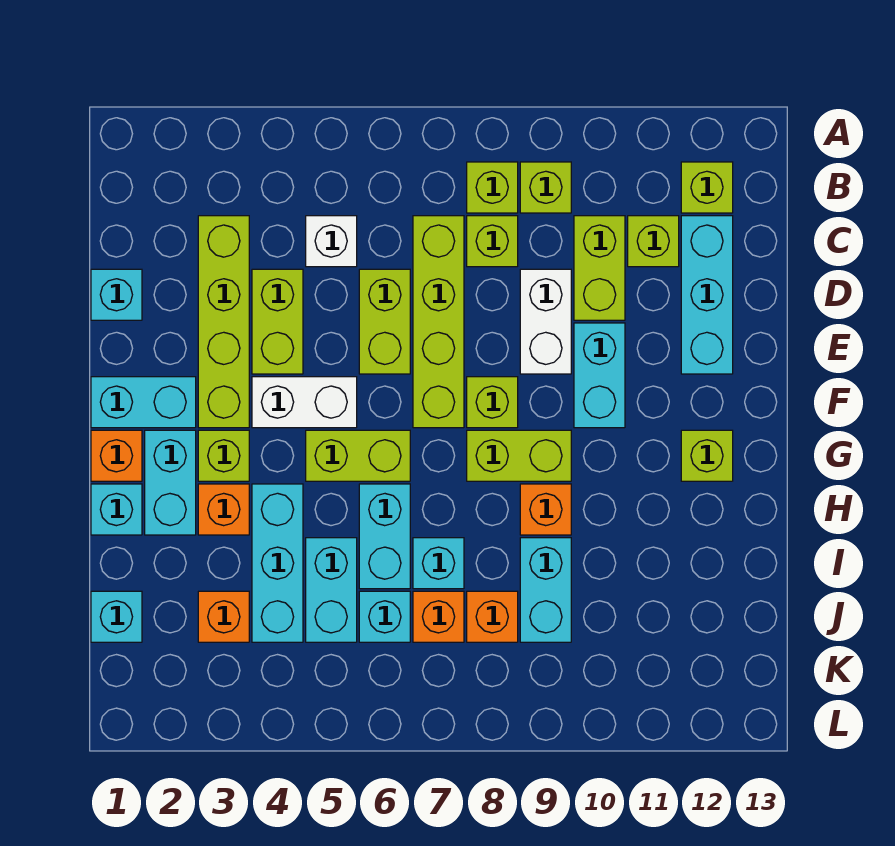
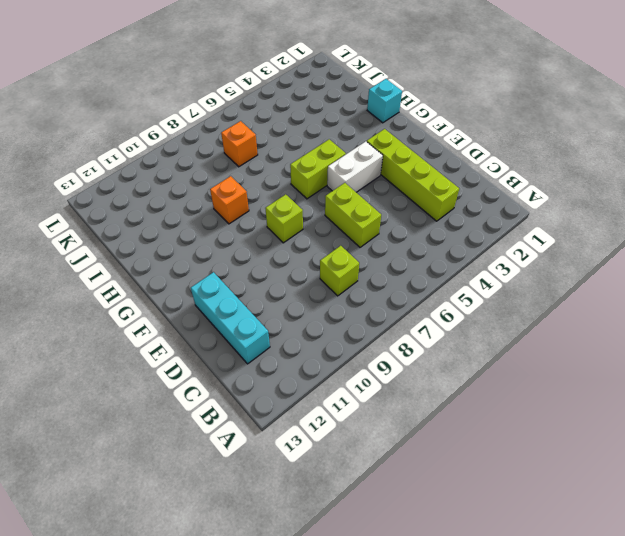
none -> lime 1x1 brick [467,162,518,213]
none -> lime 1x1 brick [520,162,571,213]
none -> lime 1x1 brick [681,162,733,213]
none -> white 1x1 brick [306,216,357,267]

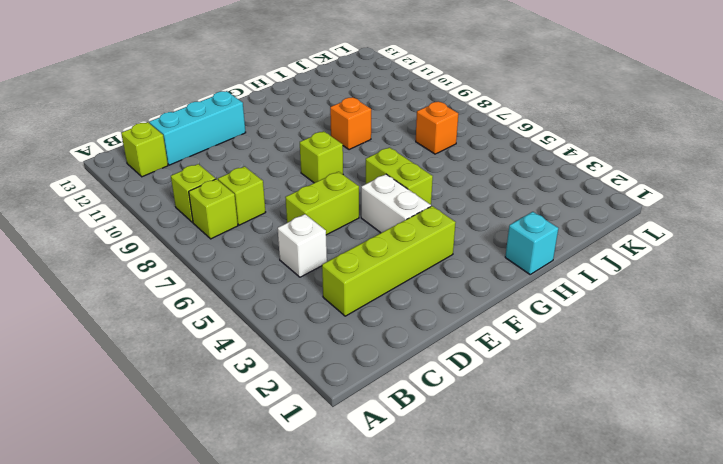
none -> lime 1x4 brick [413,216,464,428]
none -> lime 1x2 brick [574,216,625,320]
none -> lime 1x1 brick [628,216,679,267]
none -> cyan 1x1 brick [91,269,142,320]

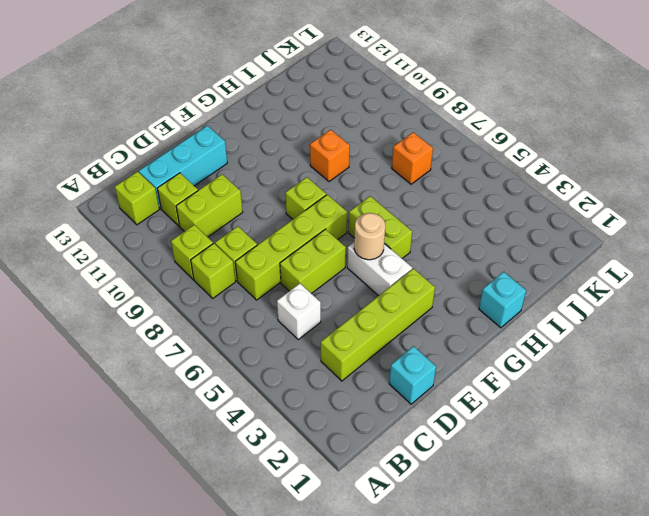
tan 1x1 round brick [354,213,385,260] -> none
none -> lime 1x2 brick [252,269,303,374]
none -> white 1x2 brick [520,269,571,374]
none -> cyan 1x2 brick [574,323,625,428]
none -> cyan 1x2 brick [91,377,196,428]

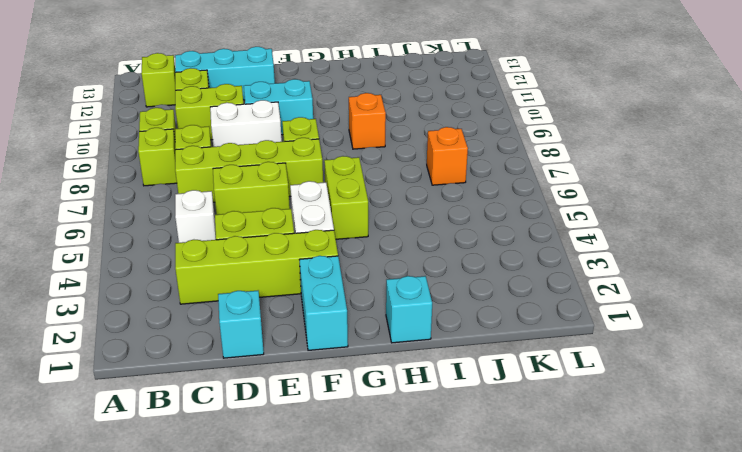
none -> orange 1x1 brick [91,430,142,481]
none -> cyan 1x2 brick [145,430,196,535]
none -> lime 1x1 brick [198,430,249,481]
none -> lime 1x2 brick [467,430,571,481]

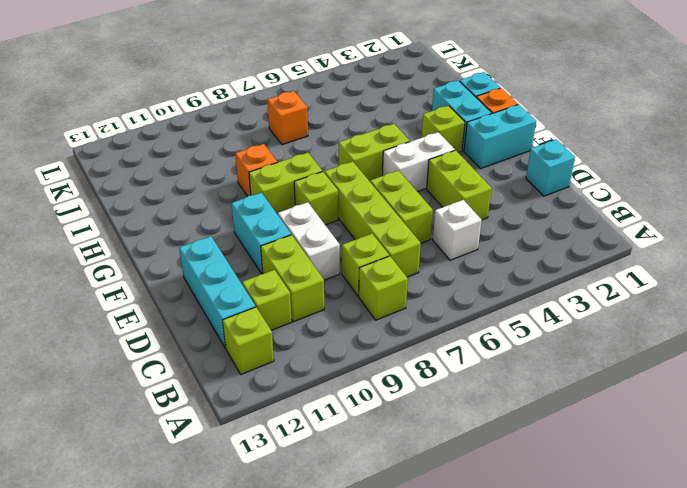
none -> lime 1x1 brick [520,162,571,213]
none -> lime 1x4 brick [198,216,249,428]
none -> lime 1x1 brick [681,430,733,481]
none -> orange 1x1 brick [198,484,249,535]

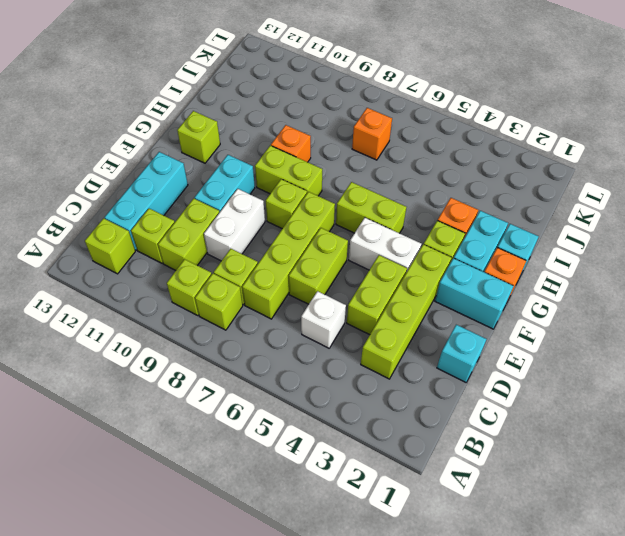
none -> cyan 1x3 brick [252,484,303,642]
none -> cyan 1x2 brick [359,484,410,589]
none -> cyan 1x2 brick [306,538,357,642]
none -> cyan 1x1 brick [413,538,464,589]

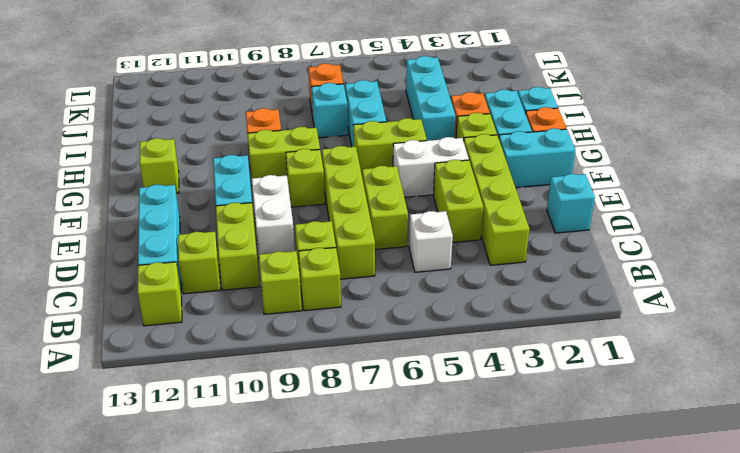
none -> cyan 1x2 brick [306,538,357,642]
none -> cyan 1x2 brick [520,538,571,642]
none -> cyan 1x1 brick [91,591,142,642]
none -> orange 1x1 brick [198,591,249,642]

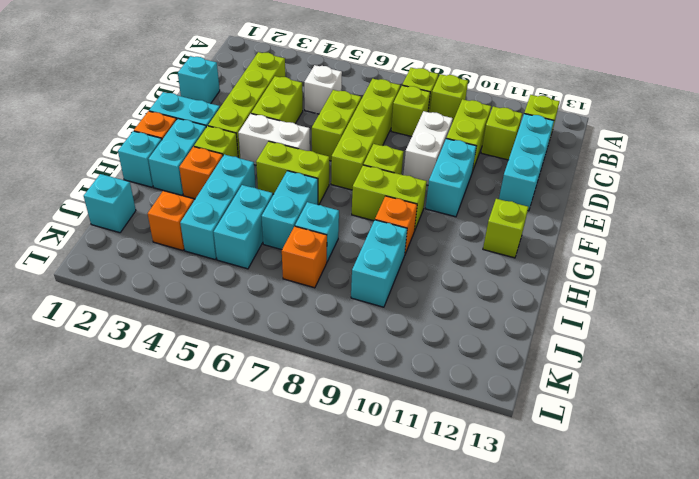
none -> cyan 1x1 brick [359,591,410,642]
none -> orange 1x1 brick [467,591,518,642]

